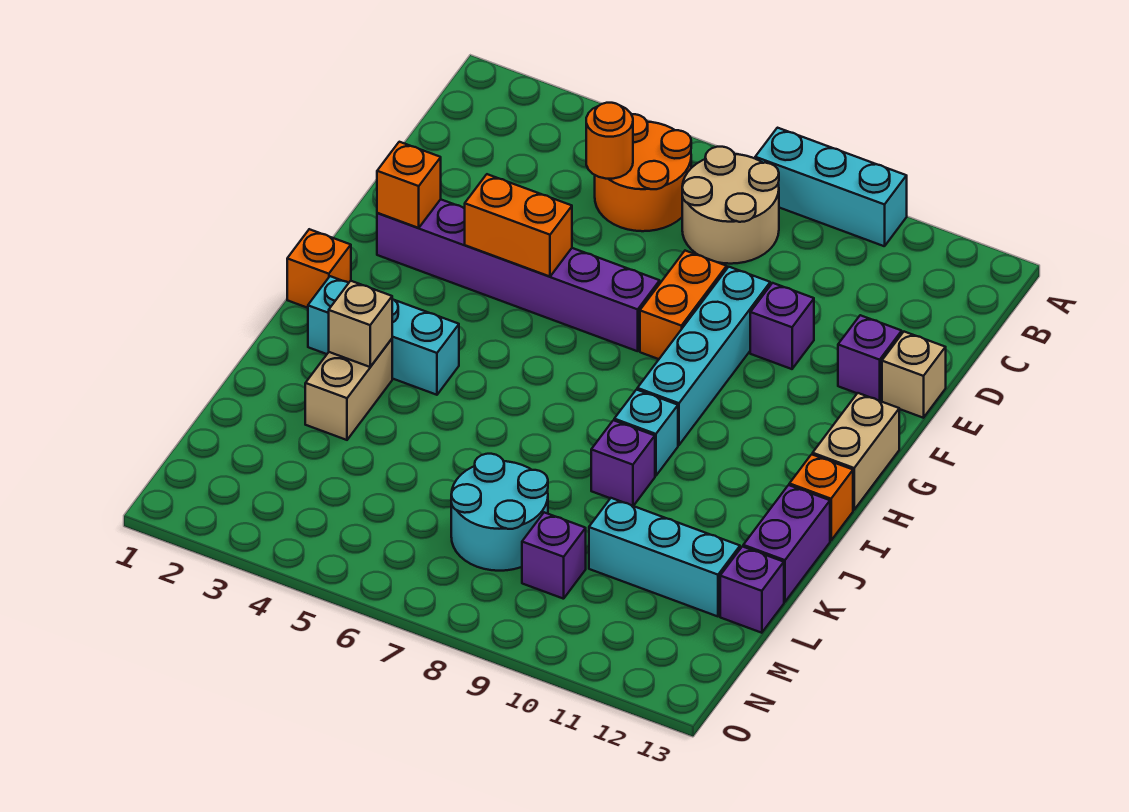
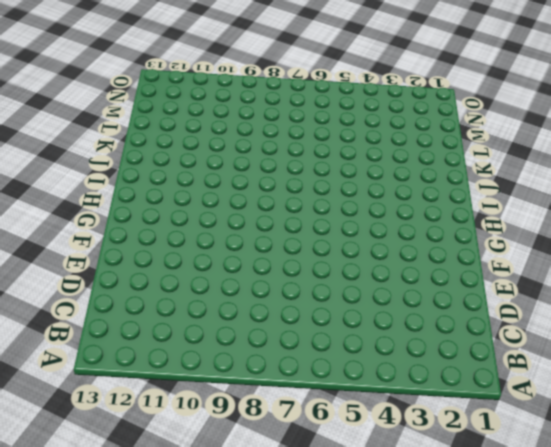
none -> cyan 1x3 brick [755,128,907,246]
none -> orange 2x2 round brick [595,114,691,231]
none -> tan 2x2 round brick [682,147,779,264]

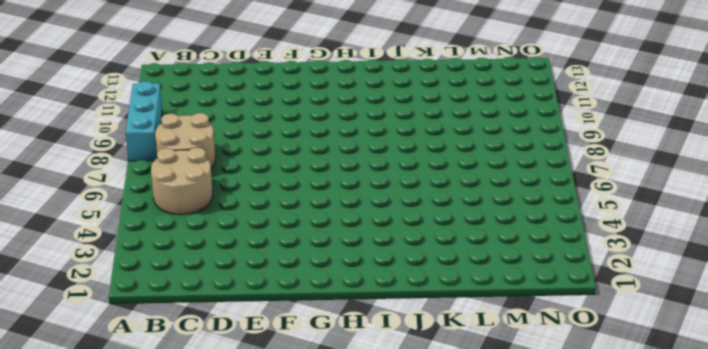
tan 2x2 round brick [151,148,213,215] -> orange 2x2 round brick [595,114,691,231]
none -> orange 1x2 brick [640,251,727,359]
none -> cyan 1x4 brick [637,267,770,445]
none -> purple 1x1 brick [750,283,814,369]

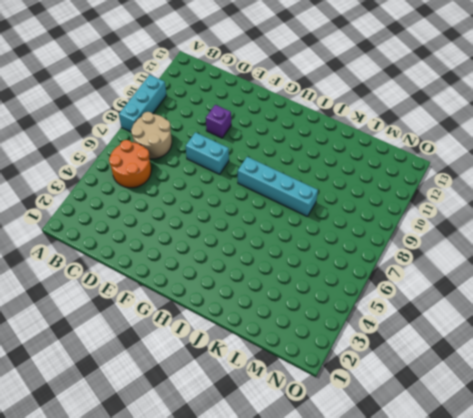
cyan 1x2 brick [186,132,229,174] -> orange 1x2 brick [640,251,727,359]
cyan 1x4 brick [238,157,318,216] -> cyan 1x4 brick moved to [637,267,770,445]
none -> purple 1x1 brick [838,315,902,401]
none -> tan 1x1 brick [882,332,946,418]
none -> purple 1x6 brick [377,199,660,351]

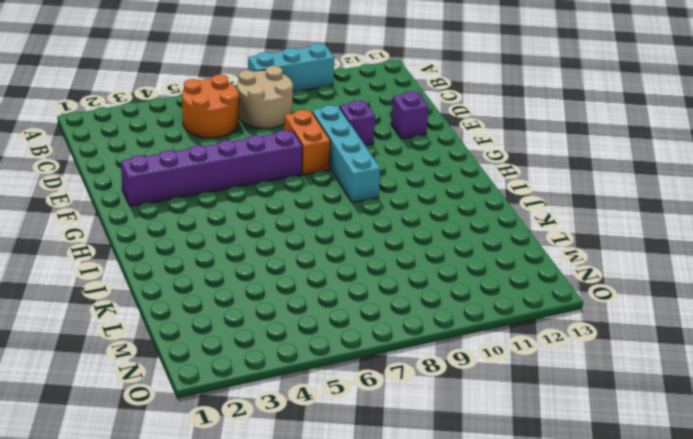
none -> tan 1x1 brick [882,332,946,418]
none -> tan 1x2 brick [813,393,899,510]
none -> orange 1x1 brick [287,229,351,308]

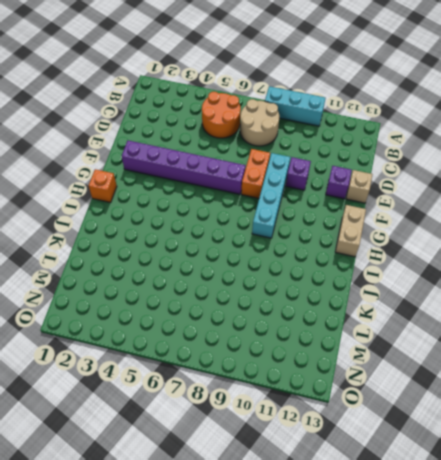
none -> cyan 1x3 brick [308,276,459,395]
none -> cyan 1x1 brick [614,390,678,476]
none -> orange 1x1 brick [789,454,853,541]

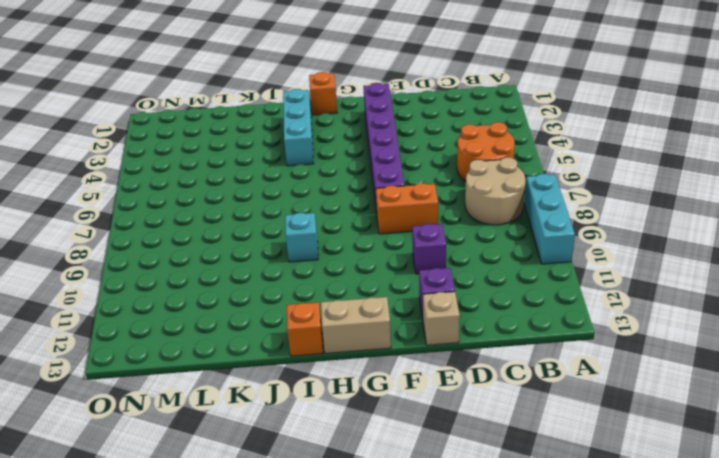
none -> cyan 1x4 brick [637,267,770,445]
none -> tan 1x2 brick [305,339,392,440]
none -> purple 1x1 brick [591,420,655,506]

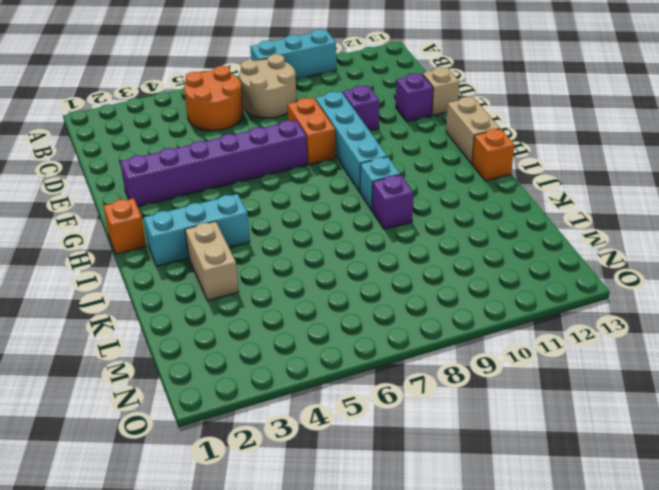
none -> purple 1x2 brick [743,485,830,602]
none -> cyan 2x2 round brick [451,454,548,571]
none -> cyan 1x3 brick [589,498,740,616]

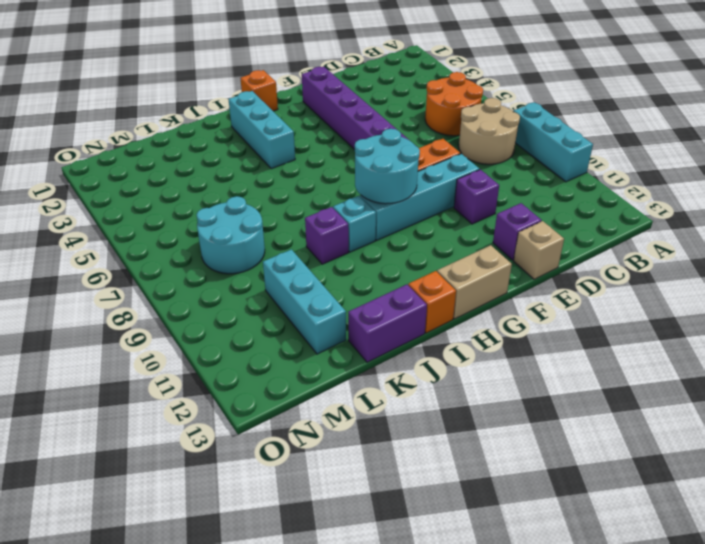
cyan 2x2 round brick [355,129,420,204] -> none
none -> tan 1x2 brick [305,339,392,440]
none -> purple 1x1 brick [720,546,784,633]
none -> purple 1x1 brick [522,512,586,599]

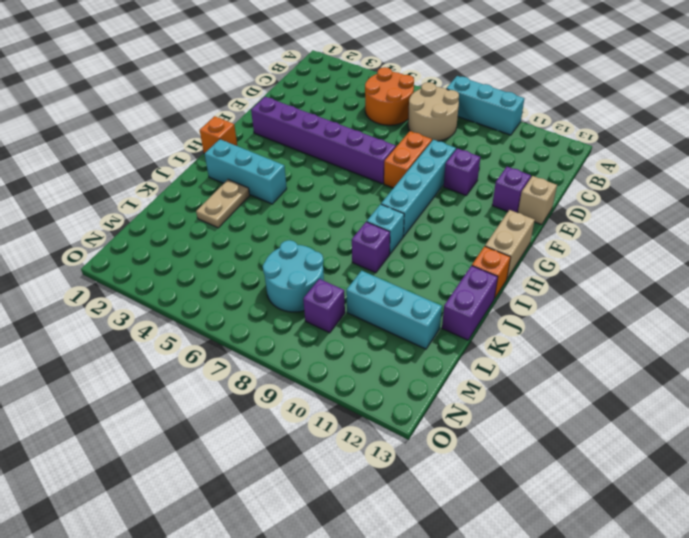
tan 1x2 plate [196,180,250,228] -> tan 1x2 brick [305,339,392,440]
none -> purple 1x1 brick [720,546,784,633]
none -> orange 1x1 round brick [586,103,633,179]
none -> orange 1x1 brick [377,142,441,228]

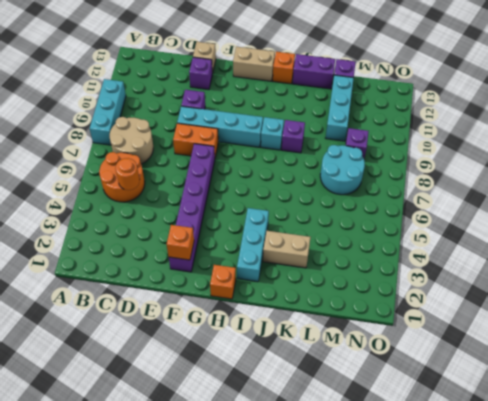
none -> orange 1x2 brick [465,174,572,276]
none -> tan 1x1 brick [329,281,392,367]

